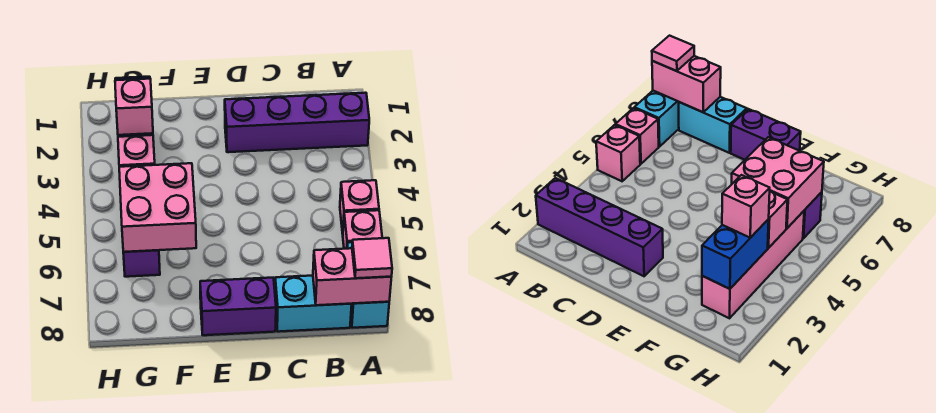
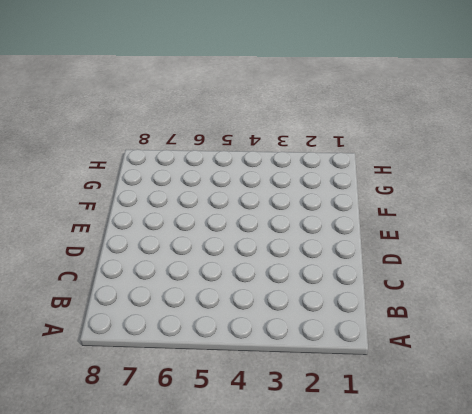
none -> purple 1x4 brick [225,93,369,152]
none -> pink 1x1 brick [340,180,379,234]
none -> pink 1x1 brick [343,210,382,249]

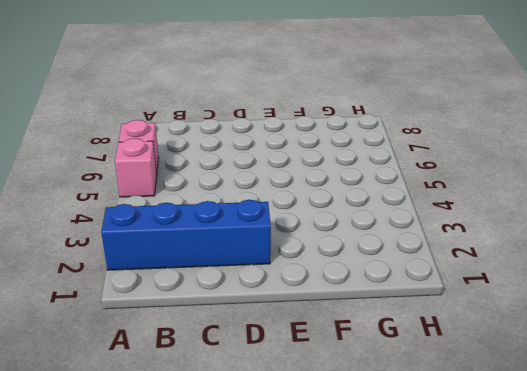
blue 1x4 brick [101,200,271,270] -> purple 1x4 brick [225,93,369,152]
none -> cyan 1x2 brick [347,242,389,328]
none -> cyan 1x2 brick [275,276,352,332]
none -> purple 1x2 brick [200,278,276,335]

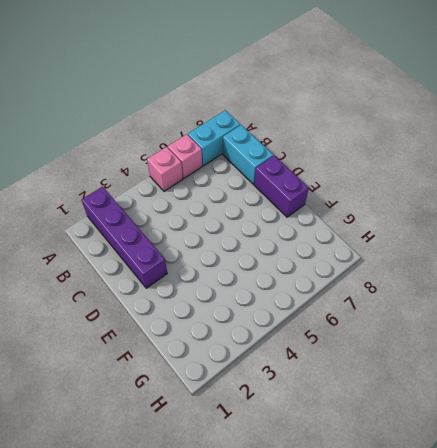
none -> pink 1x4 brick [702,211,804,318]
none -> purple 1x1 brick [123,250,160,277]
none -> pink 1x2 brick [313,248,391,305]

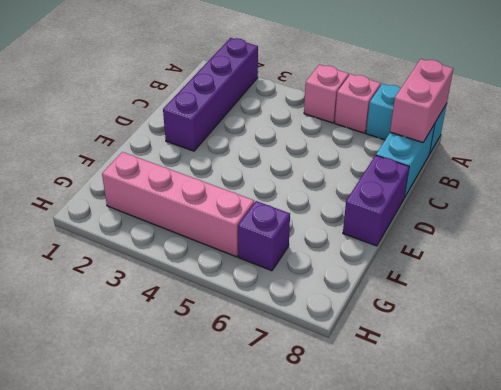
none -> pink 2x2 brick [119,163,196,252]
none -> blue 1x2 brick [702,219,769,289]
none -> pink 1x1 brick [118,135,155,167]

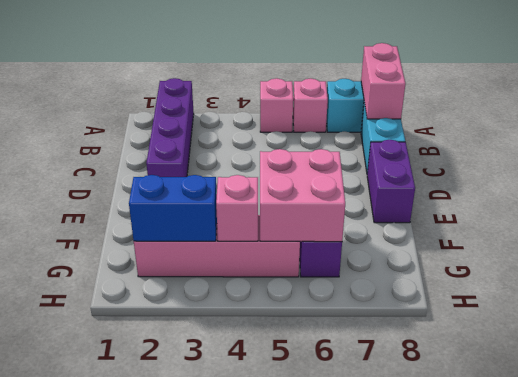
none -> pink 1x1 tile [352,238,392,278]
none -> pink 1x1 brick [115,79,153,135]

